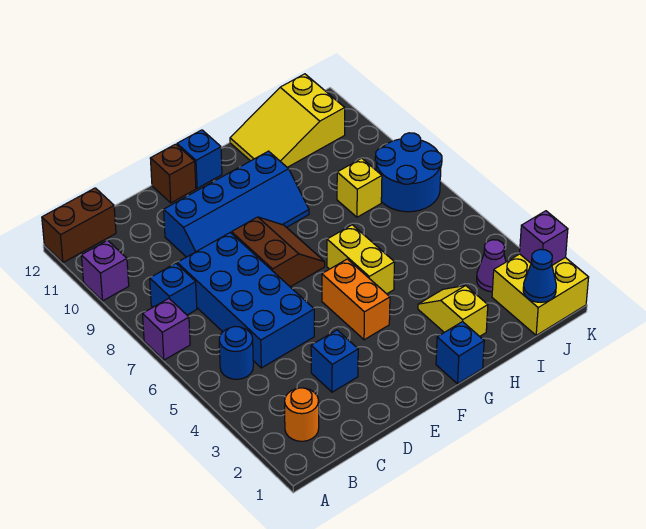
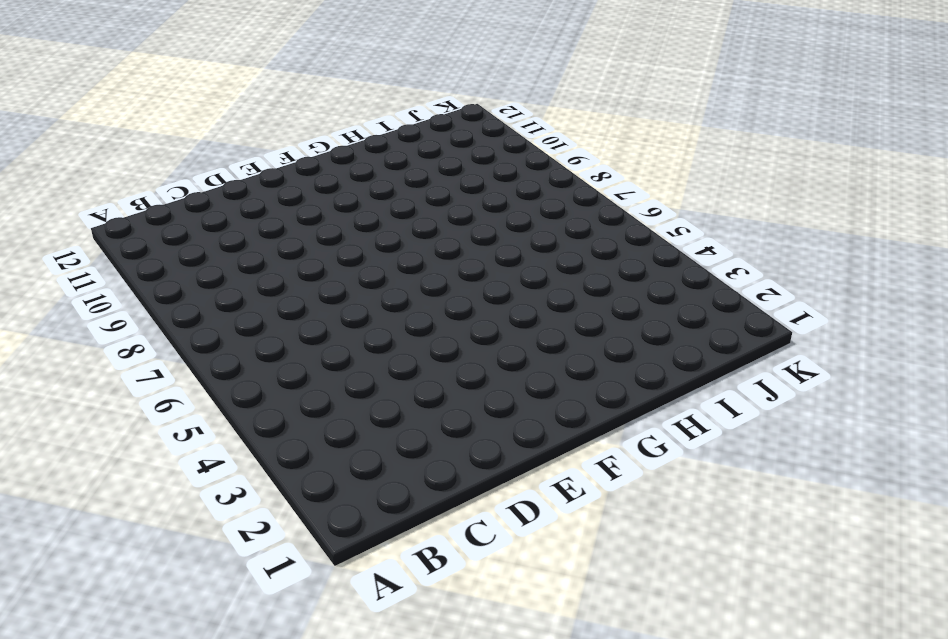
none -> purple 1x1 brick [143,299,190,360]
none -> purple 1x1 brick [81,240,129,301]
none -> brown 1x2 brick [42,188,116,263]

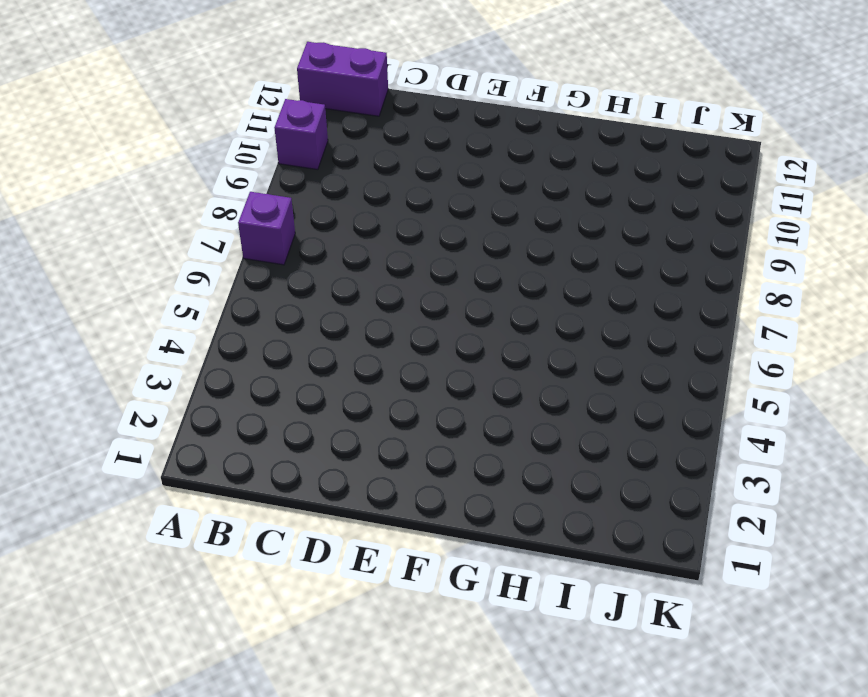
purple 1x2 brick [297,42,388,116] -> brown 1x2 brick [42,188,116,263]
none -> orange 1x1 round brick [285,388,319,441]
none -> blue 1x1 round brick [219,327,253,379]
none -> blue 1x1 brick [150,263,197,315]

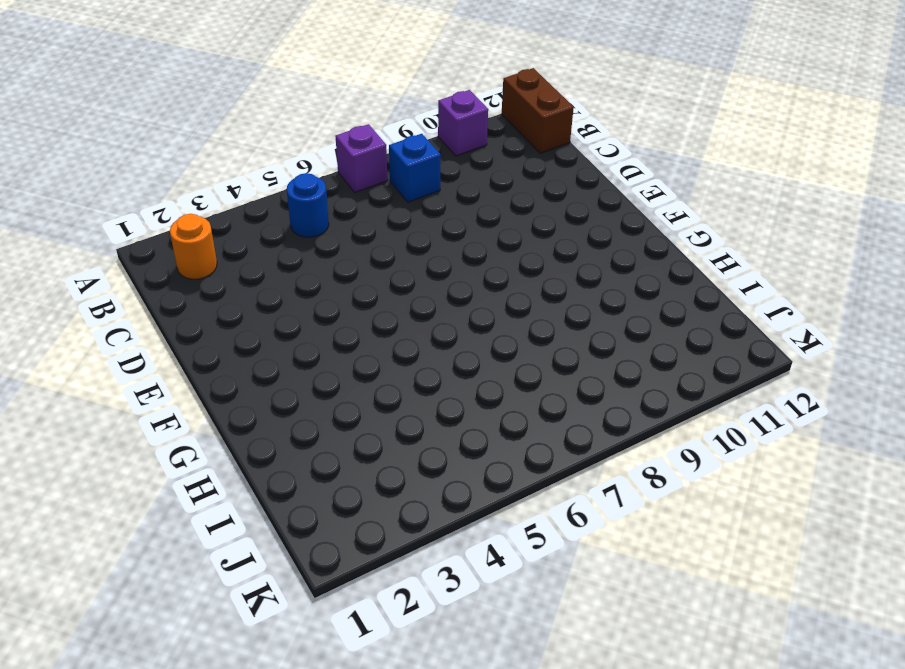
none -> blue 2x4 brick [177,233,314,368]
none -> blue 1x1 brick [311,330,358,392]
none -> blue 2x4 slope [164,151,309,257]

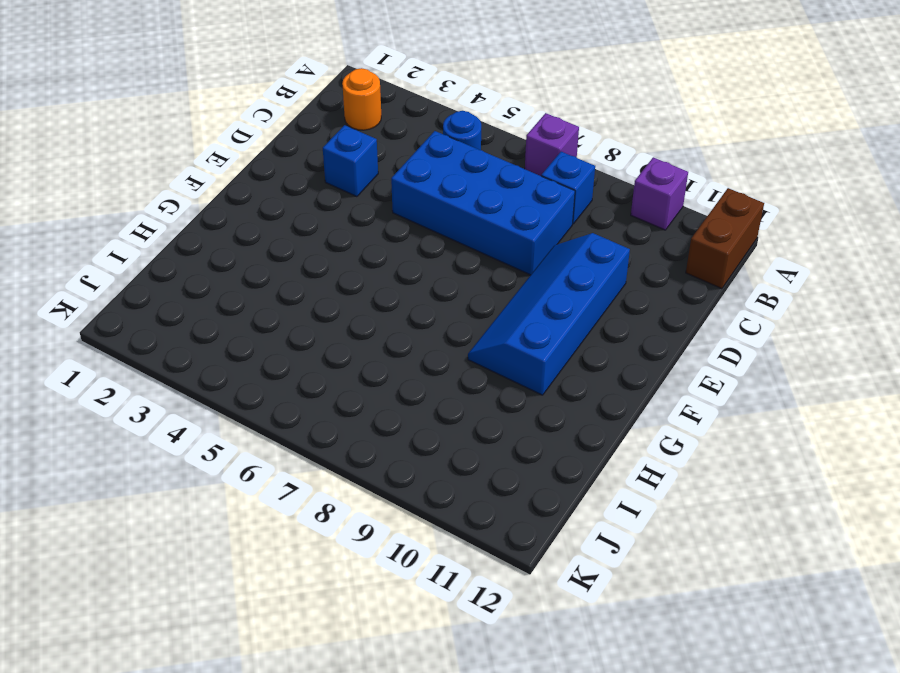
none -> brown 2x2 slope [232,217,325,287]
none -> brown 1x1 brick [150,144,196,203]
none -> orange 1x2 brick [322,259,390,340]

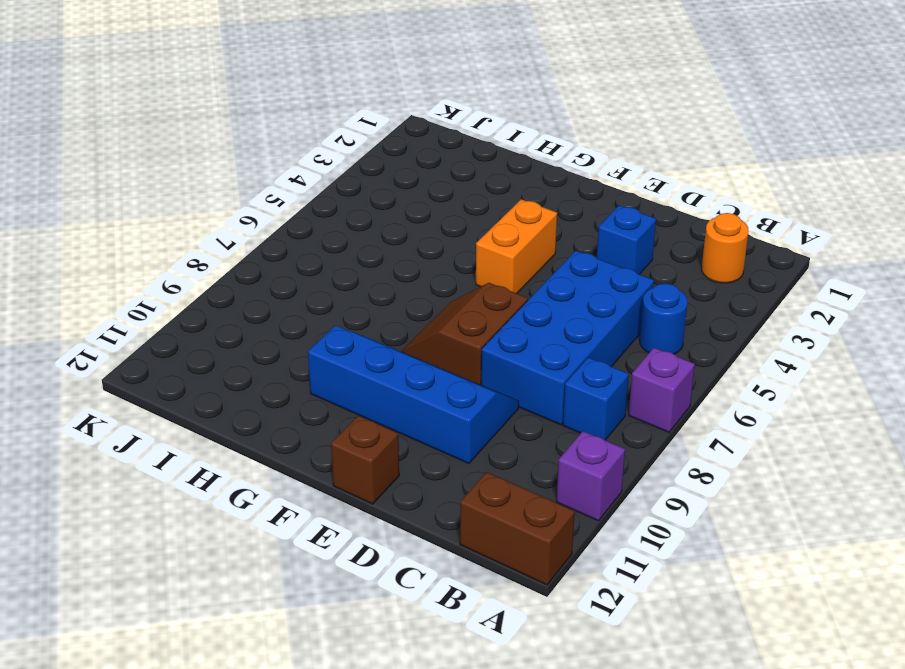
none -> blue 1x1 brick [177,130,222,188]
none -> blue 1x1 brick [436,322,484,384]
none -> yellow 1x2 brick [327,225,395,294]

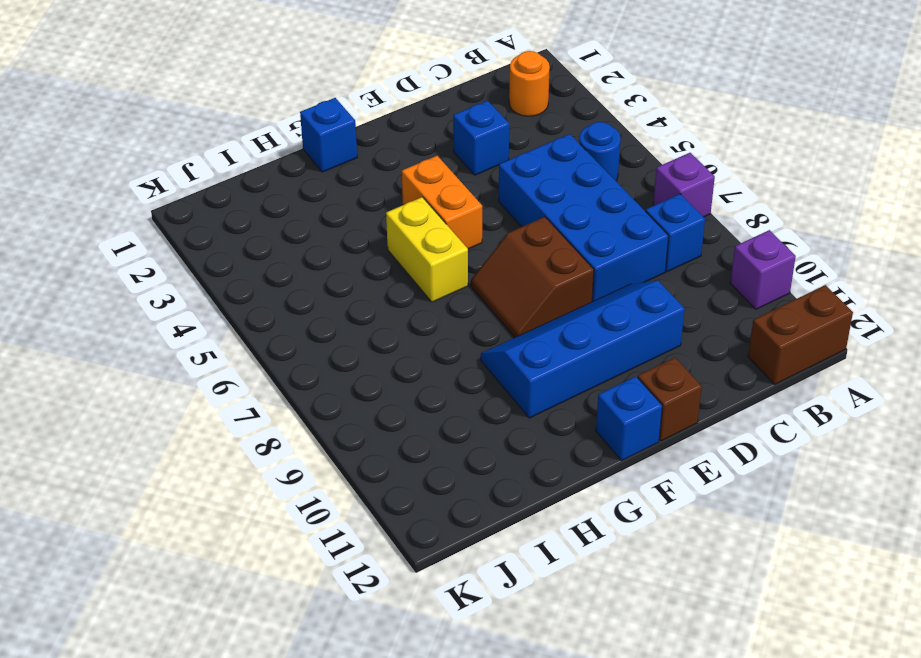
none -> yellow 1x2 slope [418,285,488,336]
none -> yellow 2x3 slope [230,74,345,167]
none -> yellow 1x1 brick [337,158,382,217]

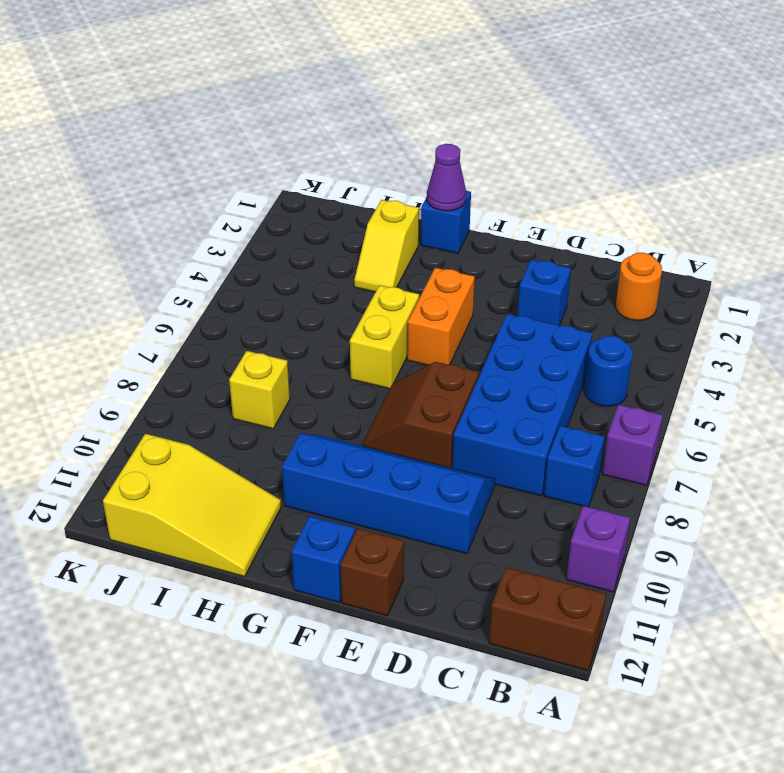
purple 1x1 cone [427,144,467,211] -> purple 1x1 cone moved to [477,240,506,292]
none -> yellow 2x2 brick [492,254,589,335]
none -> blue 2x2 round brick [375,133,442,212]
none -> blue 1x1 cone [523,249,556,302]

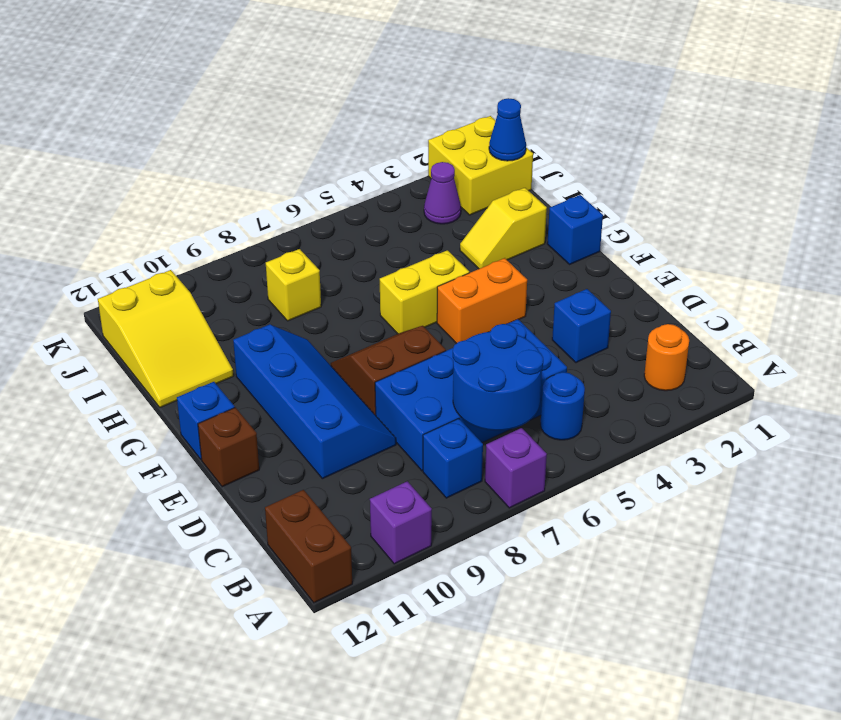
blue 2x2 round brick [453,324,543,431] -> blue 2x2 round brick moved to [375,133,442,212]
none -> purple 1x1 brick [520,211,568,265]

